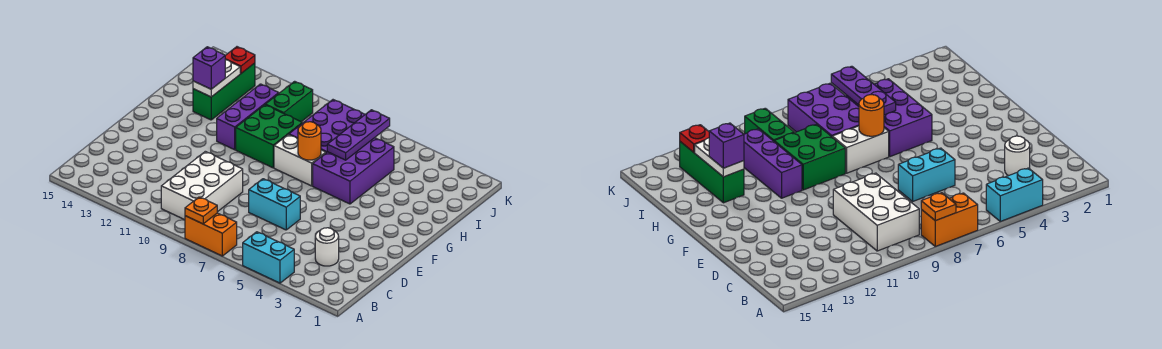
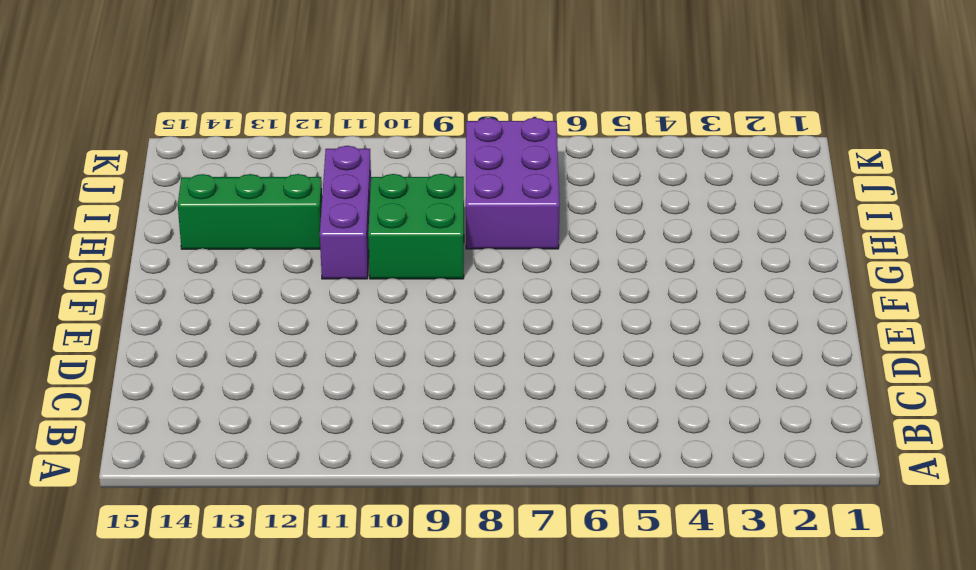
green 1x3 brick [178,174,322,249] -> green 1x3 brick turned to [193,63,255,120]
none -> cyan 1x2 brick [243,232,294,283]
none -> orange 1x2 brick [185,213,237,256]
none -> white 2x3 brick [161,151,243,220]

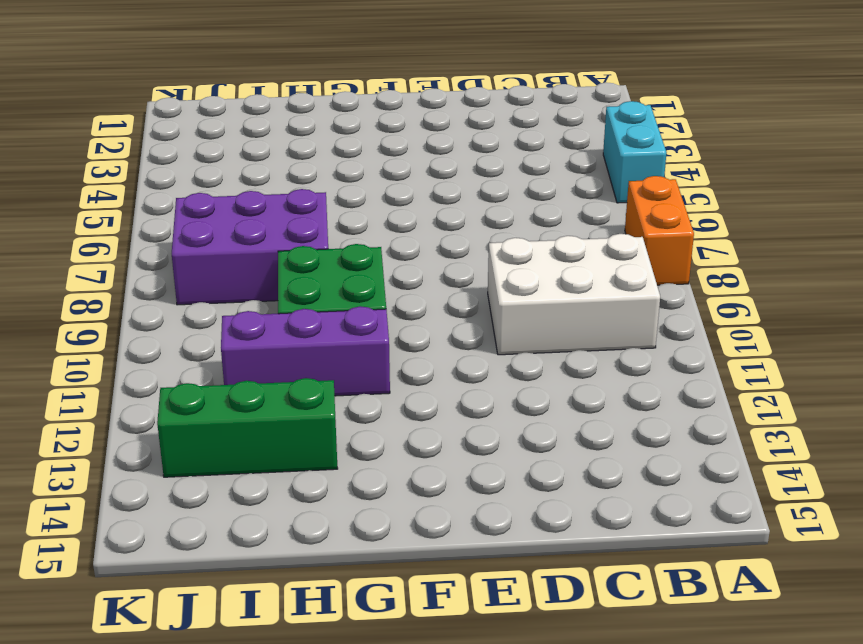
none -> white 1x1 round brick [315,228,339,266]
none -> cyan 1x2 brick [249,179,300,230]
none -> purple 2x3 brick [313,138,394,204]

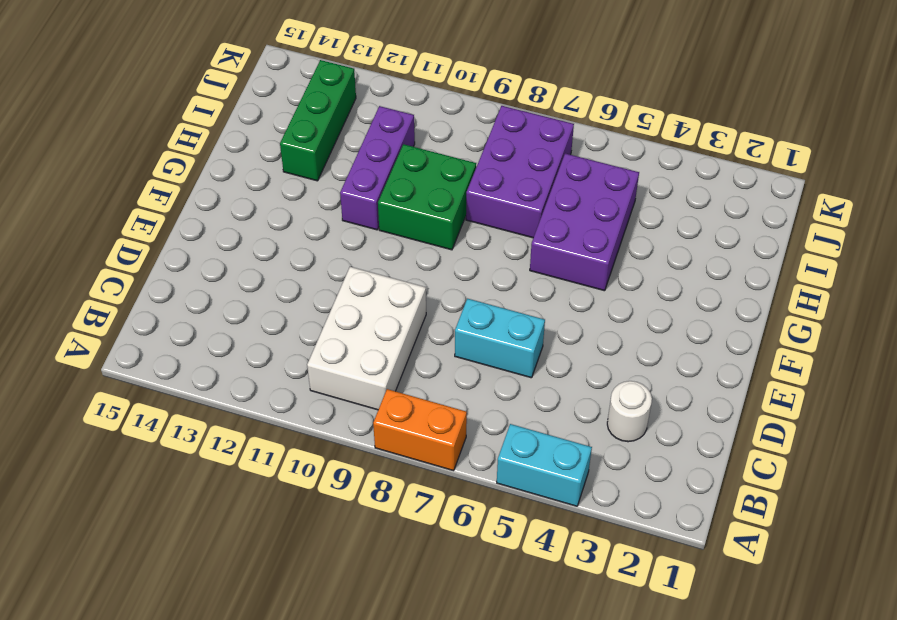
none -> white 1x2 brick [274,135,326,186]
none -> green 1x2 brick [265,81,313,122]
none -> orange 1x1 plate [185,197,217,224]

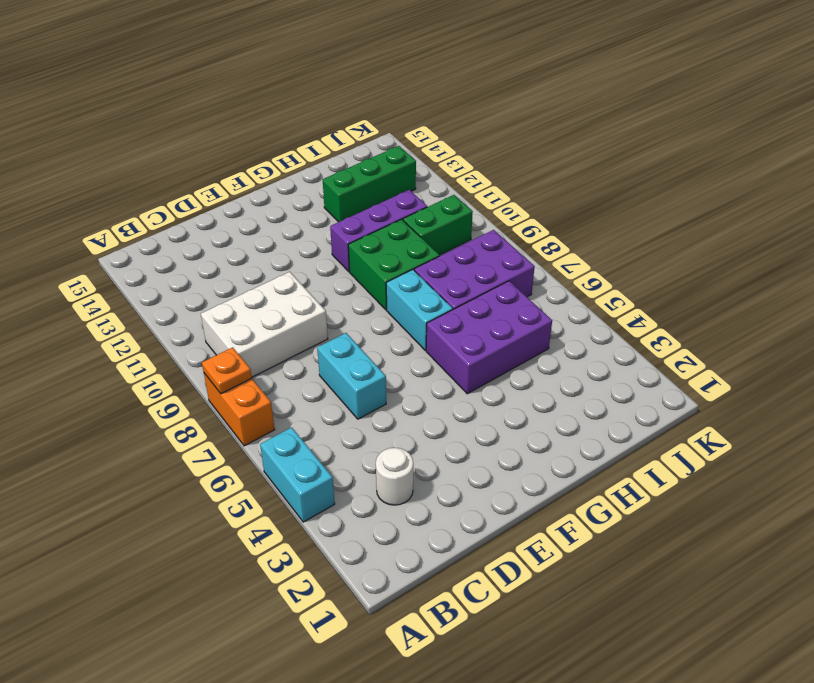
cyan 1x2 brick [386,270,453,350] -> white 1x2 brick [274,135,326,186]
none -> orange 1x1 round brick [298,122,321,160]
none -> purple 1x3 plate [327,110,390,160]
none -> white 1x2 plate [193,60,240,97]

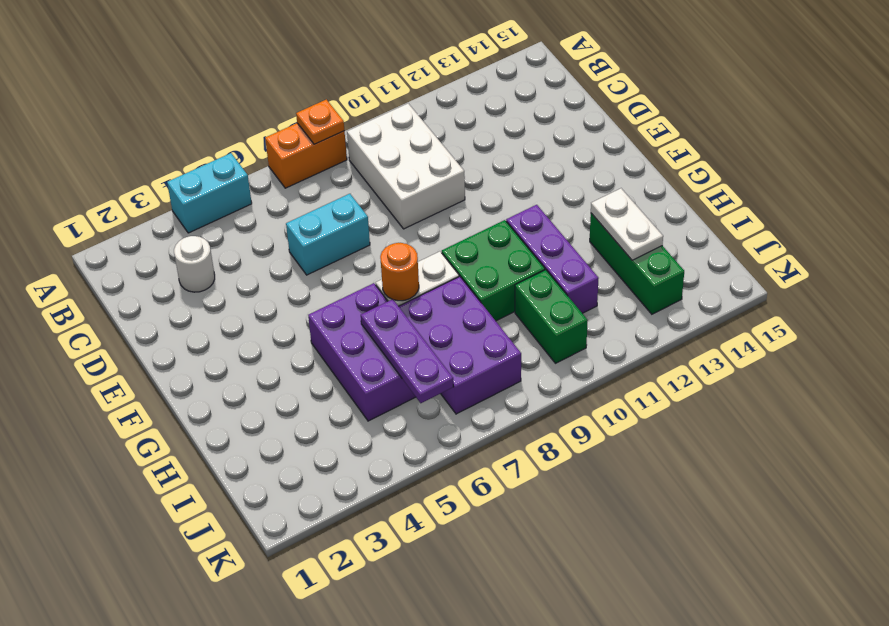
none -> red 1x1 plate [225,47,255,73]
none -> purple 1x1 brick [193,47,225,89]

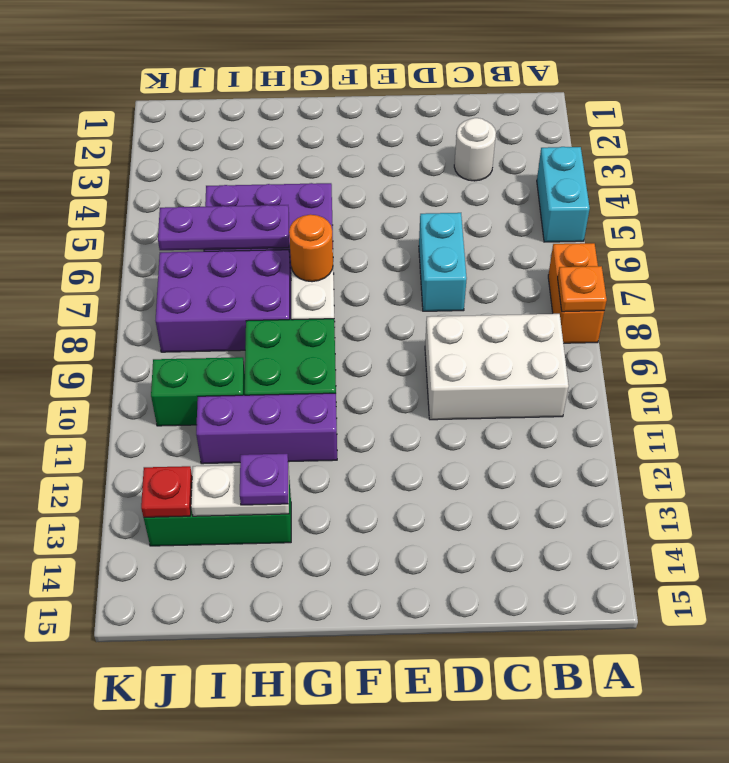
purple 1x1 plate [240,454,288,505] -> purple 1x1 brick [193,47,225,89]

